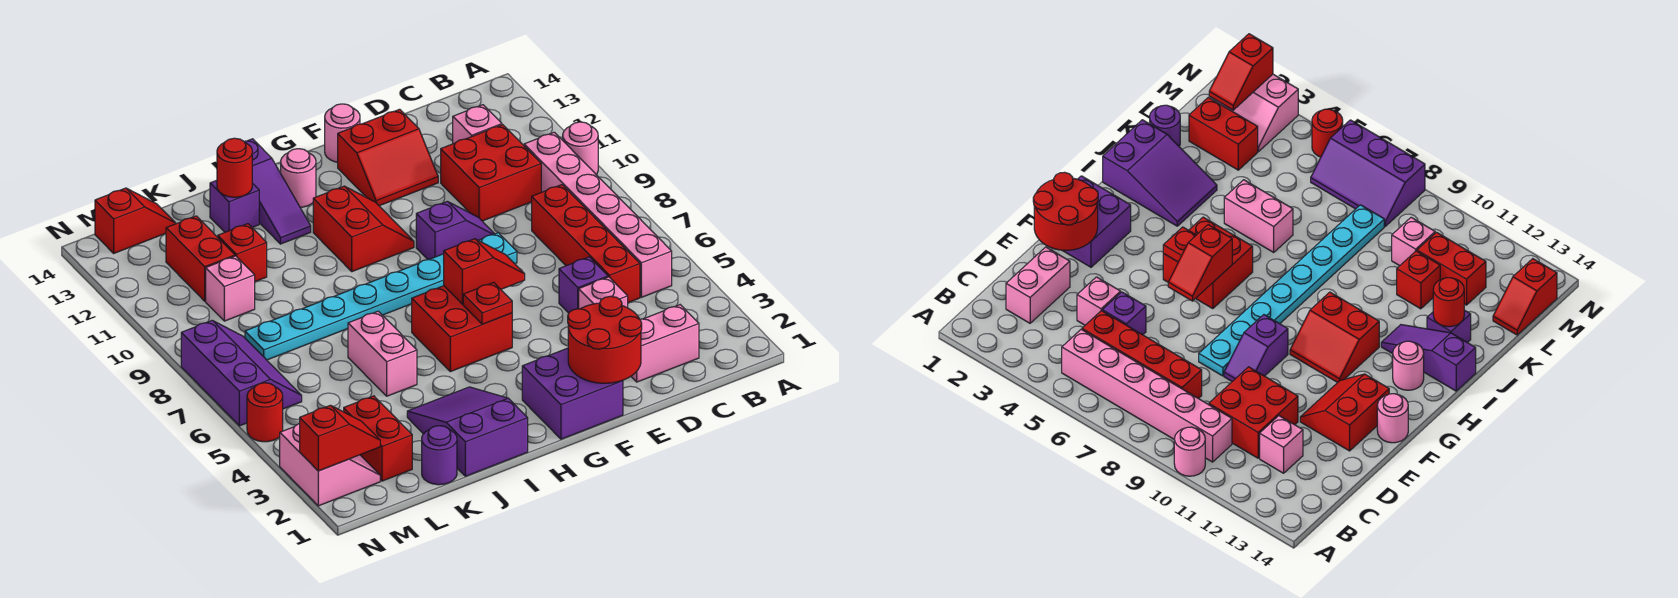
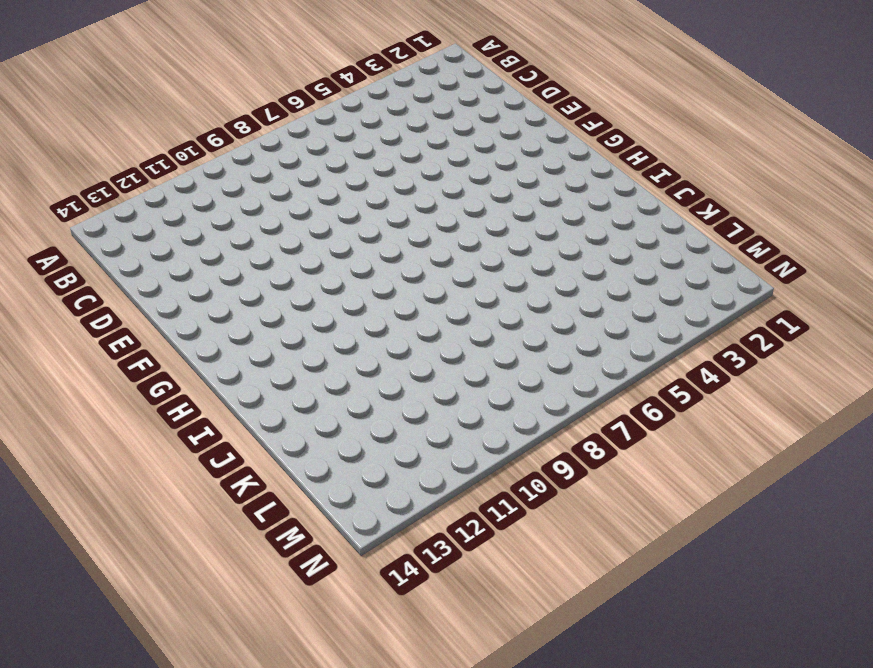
none -> pink 1x1 round brick [563,122,598,175]
none -> pink 1x6 brick [524,132,672,297]
none -> pink 1x2 brick [631,305,699,382]
none -> red 1x4 brick [532,185,640,303]

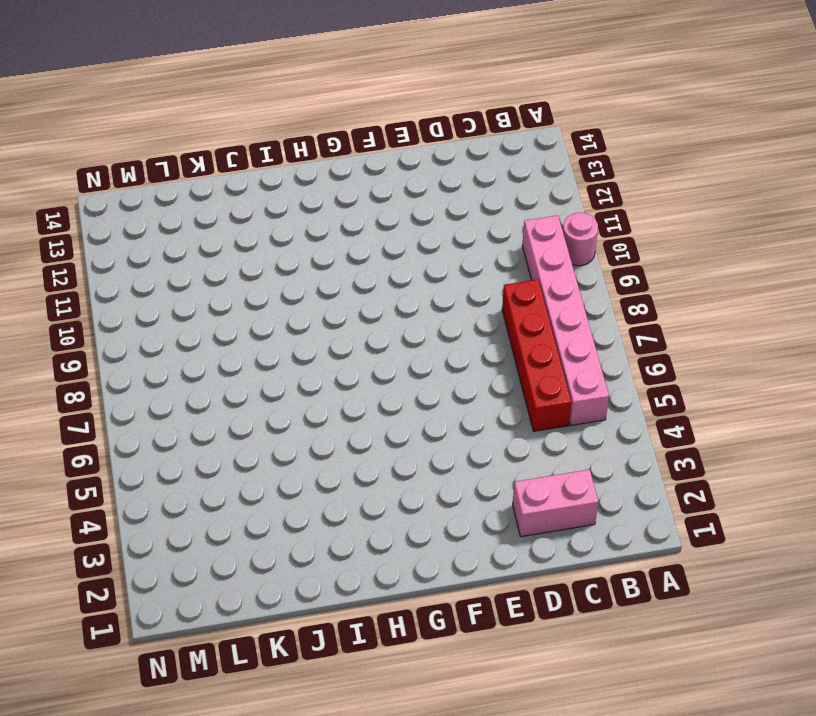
none -> red 2x2 brick [441,125,541,221]
none -> pink 1x1 brick [453,105,502,144]
none -> pink 1x1 brick [579,277,628,309]
none -> purple 1x1 brick [559,257,608,313]

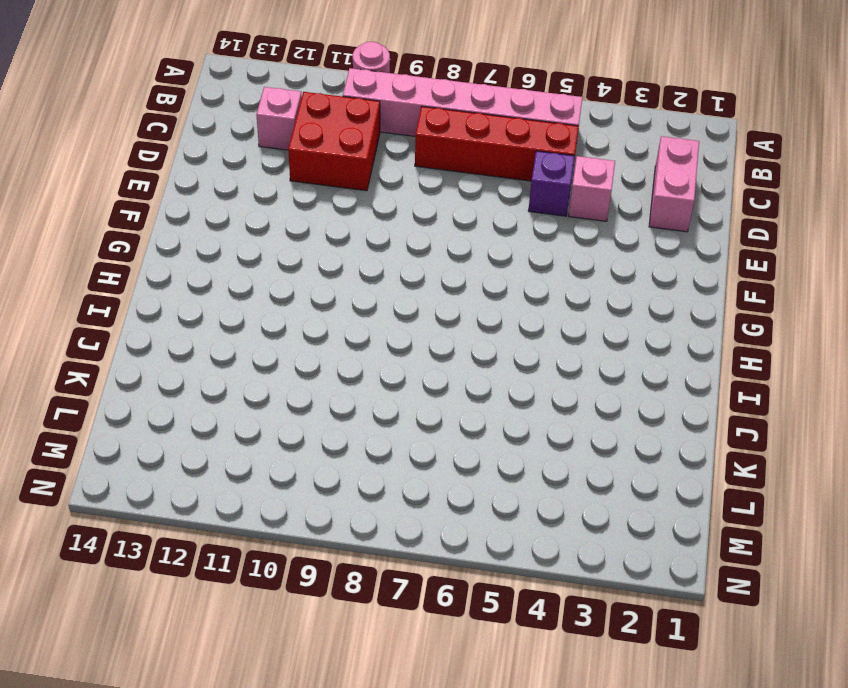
none -> cyan 1x8 plate [245,233,517,360]
none -> purple 1x2 slope [416,201,494,260]
none -> red 2x2 slope [338,109,438,206]
none -> purple 2x2 brick [522,348,623,439]

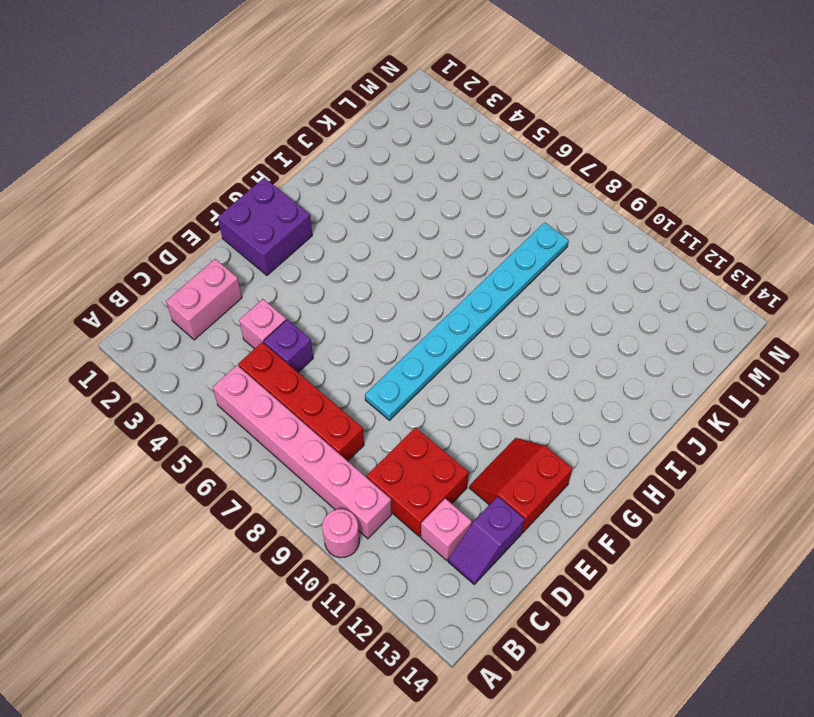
purple 1x2 slope [448,497,525,584] -> purple 1x2 slope moved to [416,201,494,260]
none -> pink 1x1 round brick [325,104,360,162]
none -> red 2x2 brick [412,286,512,372]
none -> red 2x2 slope [313,186,414,272]
none -> pink 1x1 round brick [281,149,316,207]

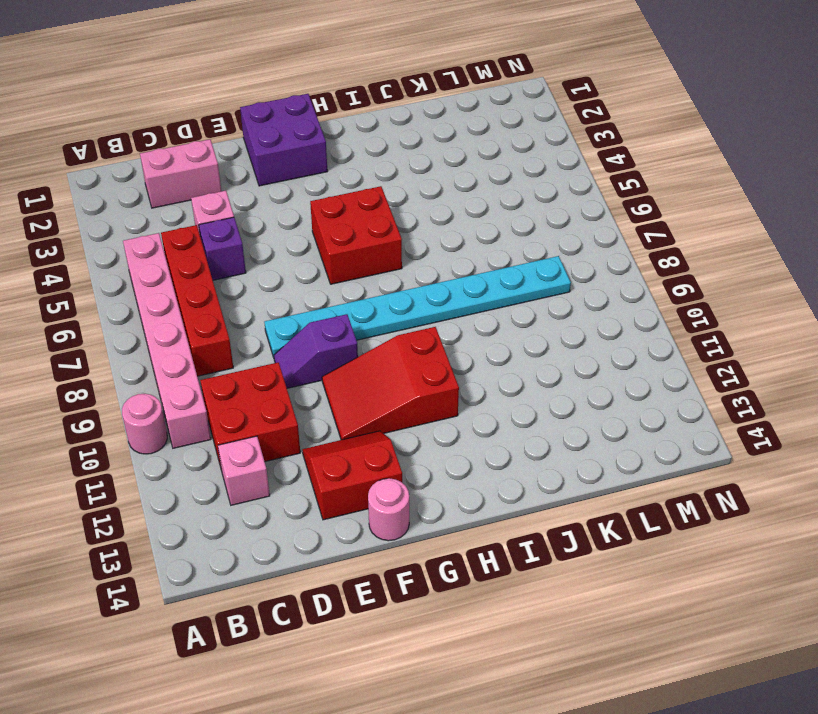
red 2x3 slope [322,327,459,440] -> red 2x2 slope [313,186,414,272]
none -> pink 1x1 round brick [281,149,316,207]
none -> purple 2x3 slope [407,387,528,476]
none -> purple 1x3 slope [244,139,311,244]
none -> pink 1x2 brick [348,311,417,396]

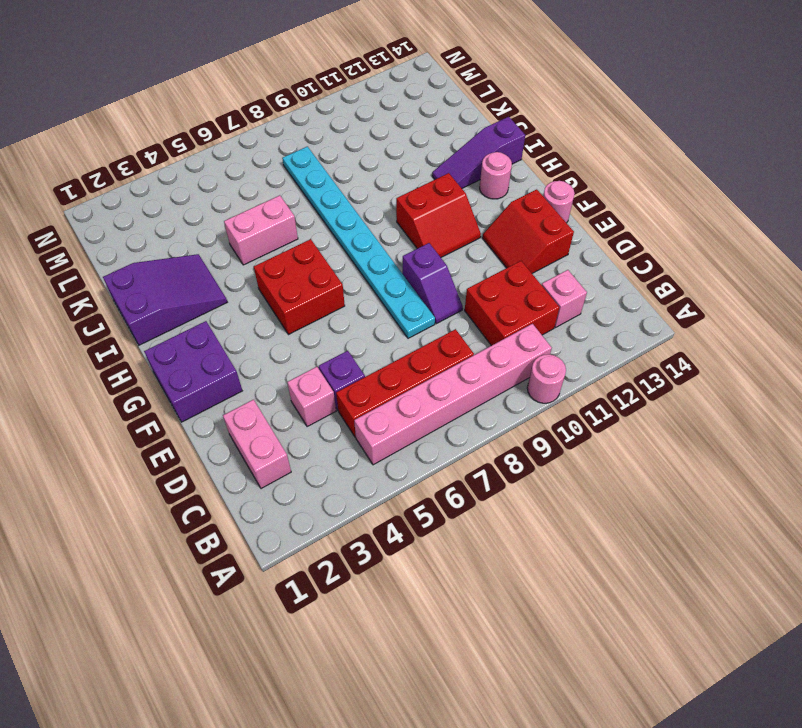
none -> purple 1x1 brick [210,180,259,232]
none -> purple 1x1 round brick [422,426,457,485]
none -> red 1x1 brick [218,224,267,282]
none -> red 1x2 brick [344,396,412,481]

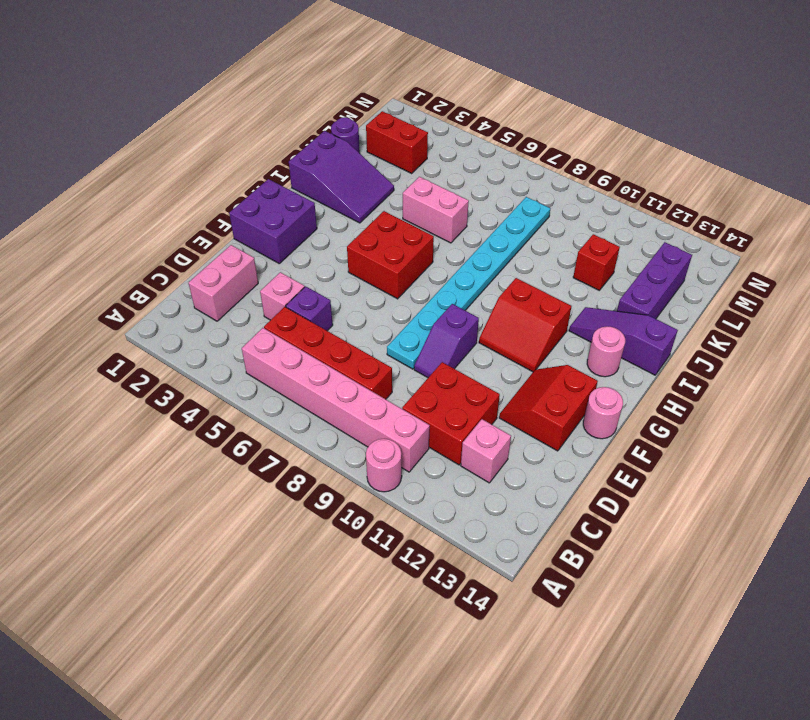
purple 1x3 brick [617,242,692,319] -> purple 1x1 brick [210,180,259,232]
none -> pink 1x1 brick [206,256,255,321]
none -> red 1x2 brick [166,216,235,301]
none -> red 1x2 slope [95,188,176,253]
none -> pink 2x2 slope [280,424,380,506]

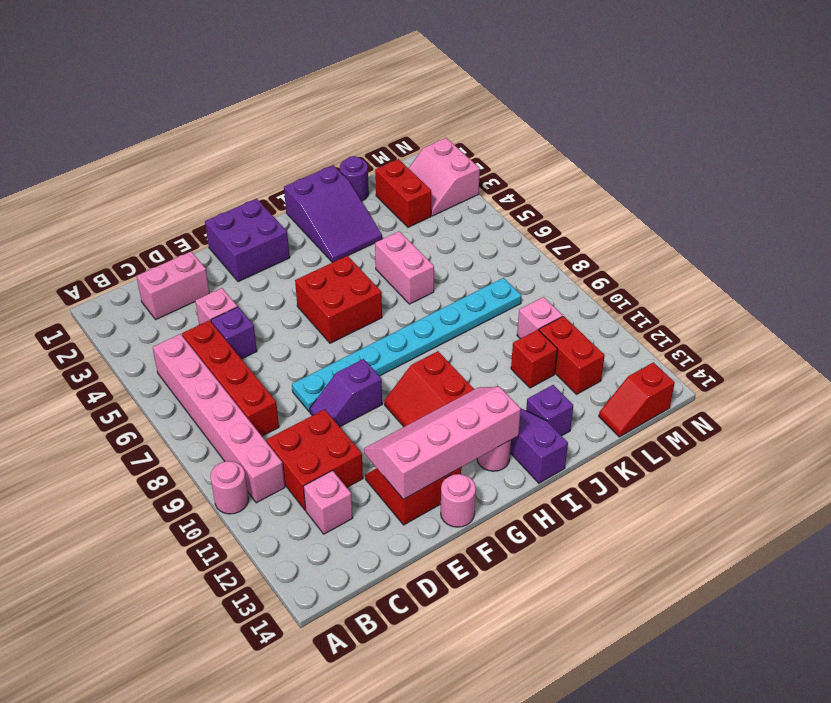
pink 2x4 slope [364,387,521,499] -> none
none -> purple 2x3 slope [181,320,302,426]
none -> red 1x1 round brick [247,383,283,442]
none -> red 2x2 round brick [568,296,642,383]
none -> red 1x2 slope [444,239,525,304]

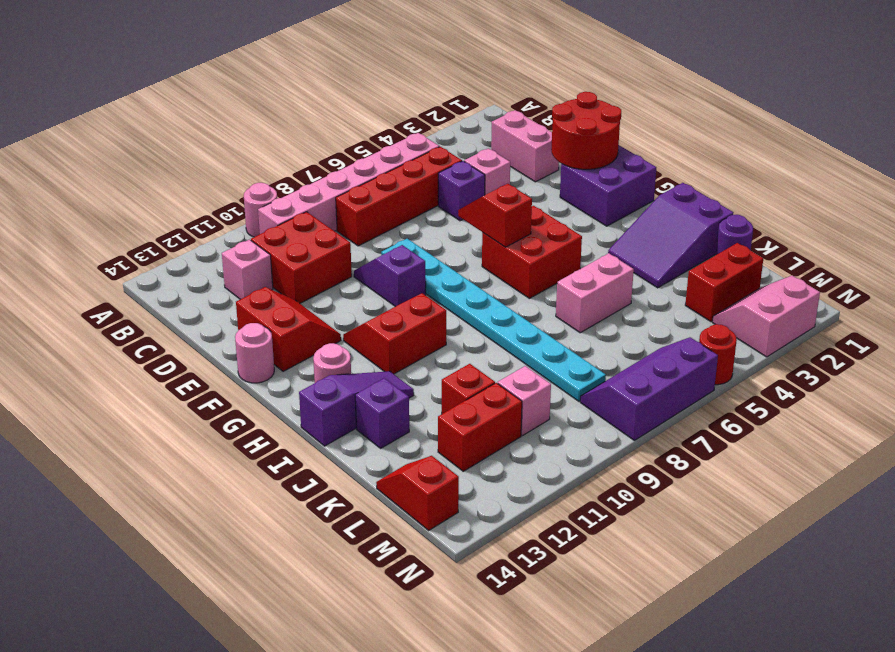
none -> red 1x1 plate [463,282,512,324]
none -> red 1x1 round brick [217,138,252,197]
none -> red 1x2 slope [300,405,380,471]

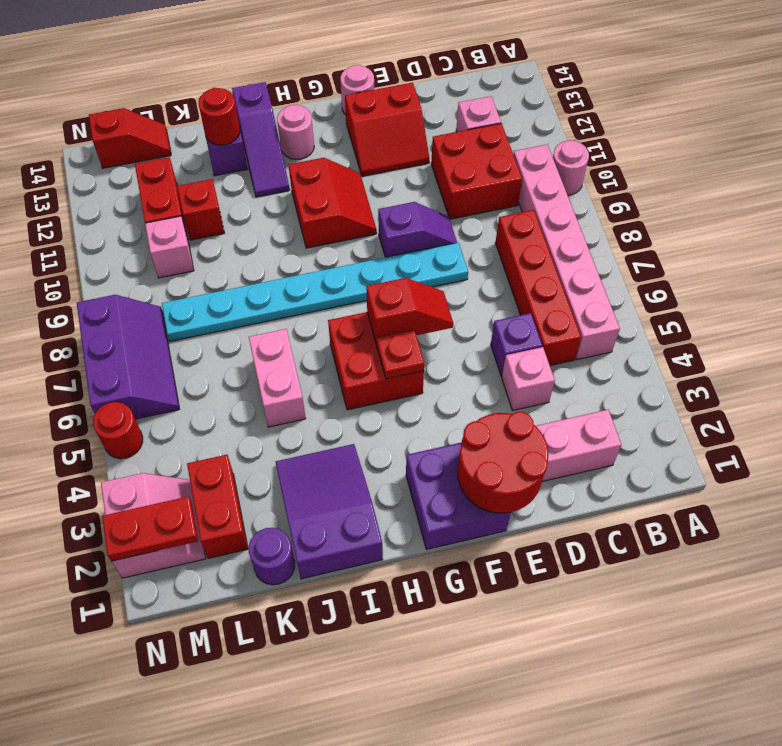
red 1x2 plate [102,496,198,561] -> red 1x2 slope [300,405,380,471]

